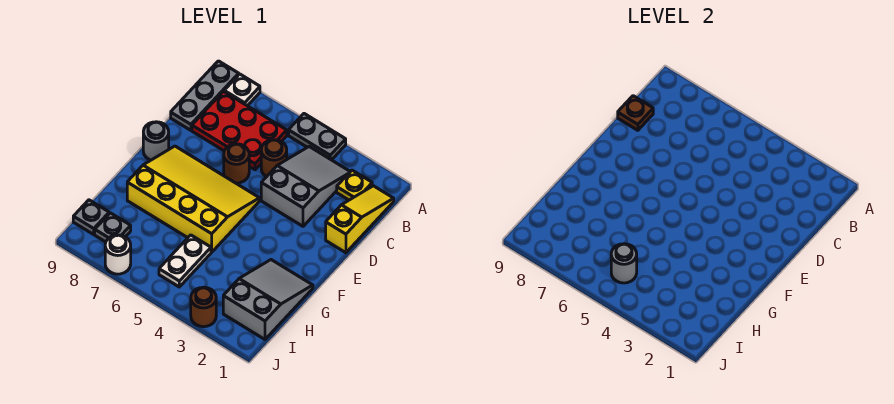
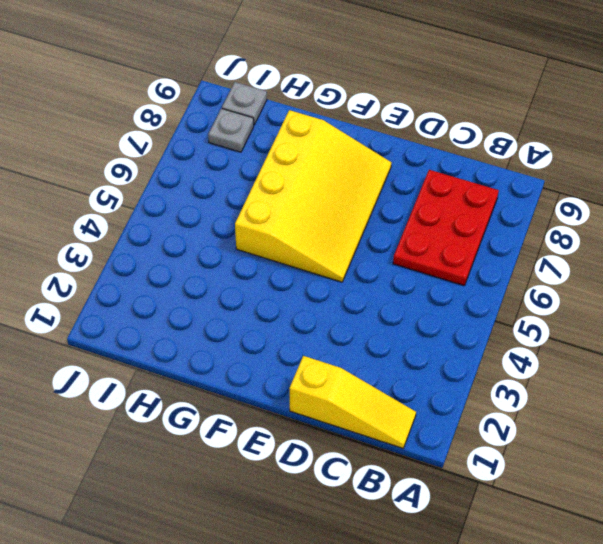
none -> grey 1x2 plate [289,114,346,160]
none -> white 1x1 plate [224,74,260,106]
none -> grey 1x3 plate [171,61,239,130]

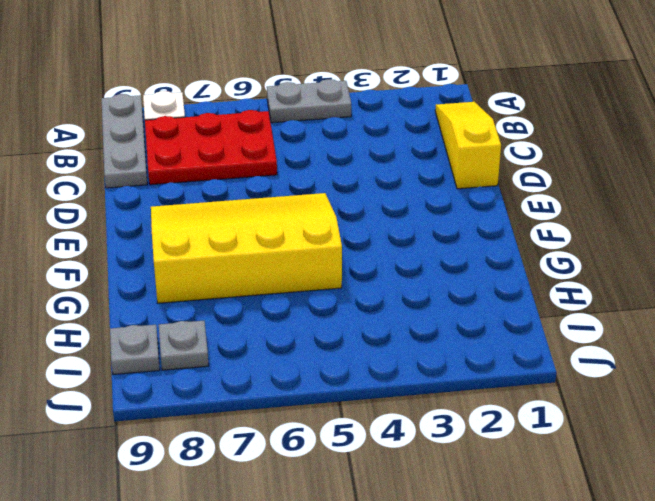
none -> yellow 1x1 plate [337,170,372,200]
none -> grey 2x3 slope [261,147,350,226]
none -> brown 1x1 round brick [261,140,287,177]

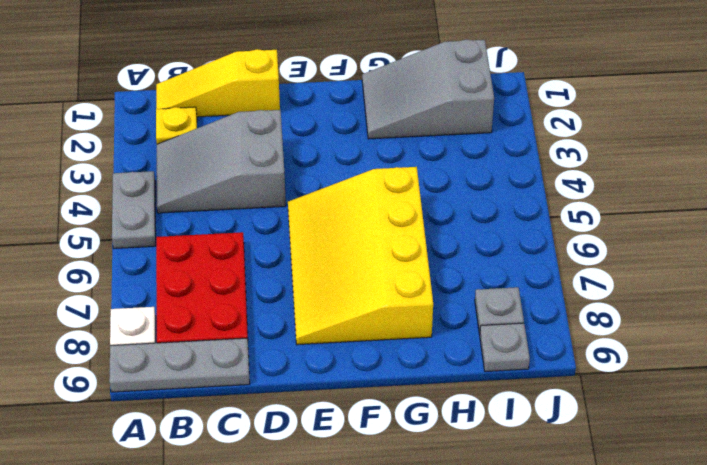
none -> brown 1x1 round brick [261,140,287,177]
none -> brown 1x1 round brick [224,144,249,183]
none -> grey 1x1 round brick [143,122,169,160]

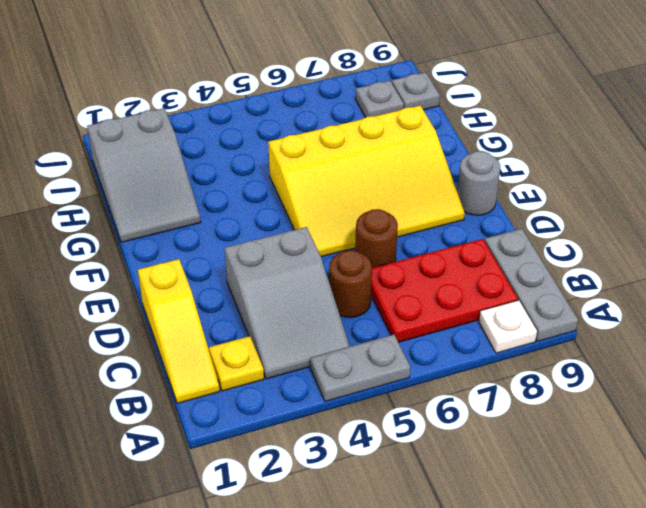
none -> white 1x2 plate [159,235,211,287]
none -> brown 1x1 round brick [191,287,216,327]
none -> white 1x1 round brick [105,235,131,274]

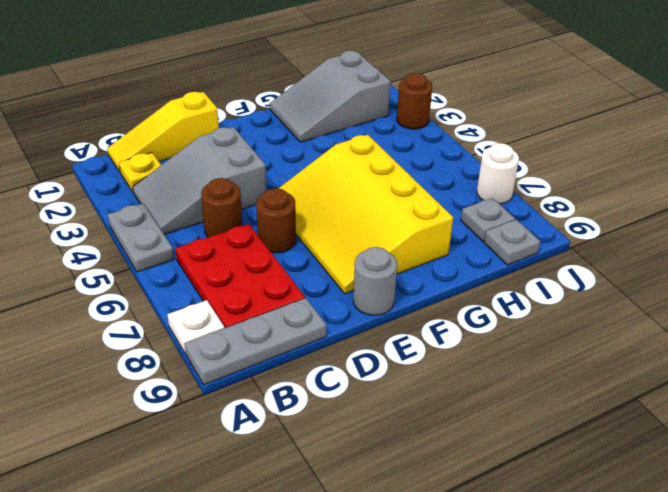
none -> white 1x2 plate [159,235,211,287]
none -> brown 1x1 plate [618,96,653,130]
none -> grey 1x1 round brick [611,244,637,283]

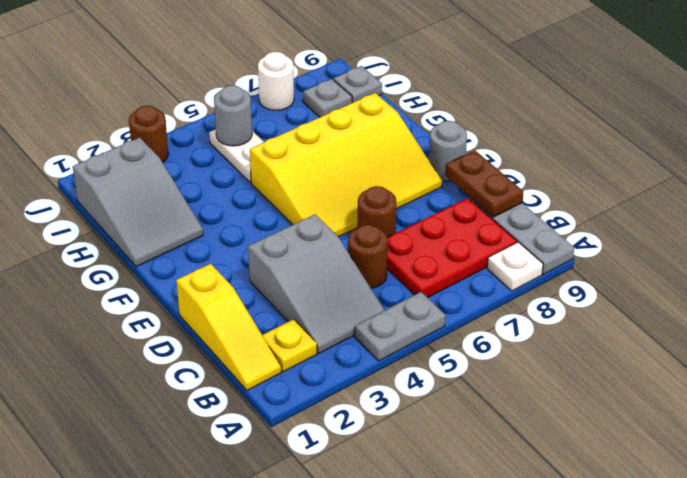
brown 1x2 plate [445,150,524,217] -> brown 1x1 plate [618,96,653,130]

